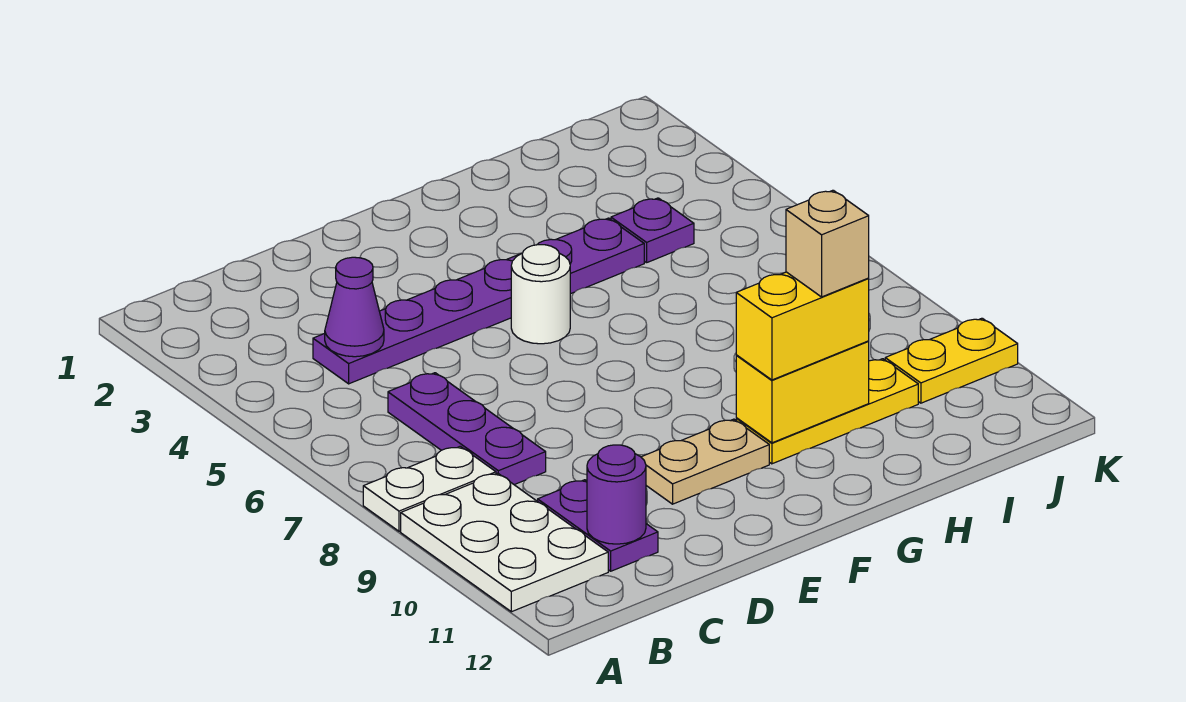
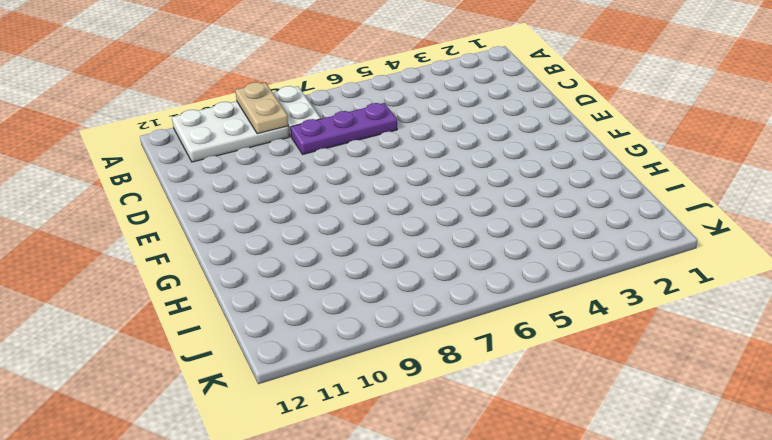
tan 1x2 plate [235,82,288,134] -> tan 1x2 plate moved to [641,419,769,504]
none -> purple 1x6 plate [313,218,644,384]
none -> purple 1x2 plate [538,480,658,571]
none -> white 1x1 round brick [511,245,570,344]

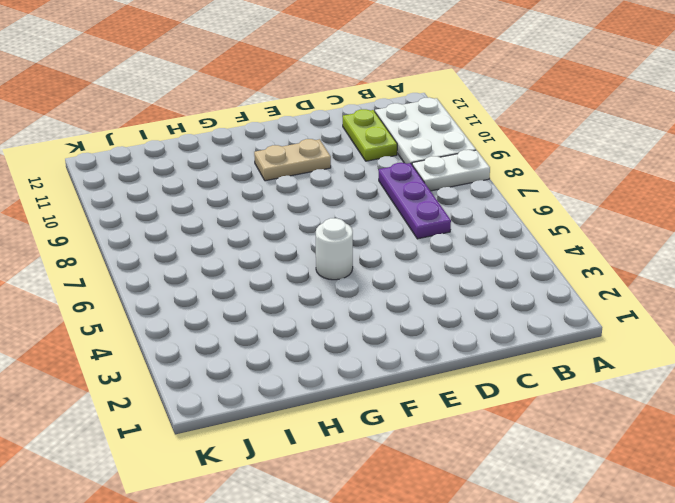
lime 1x2 plate [343,109,397,161] -> purple 1x2 plate [538,480,658,571]
none -> purple 1x6 plate [313,218,644,384]
none -> yellow 1x3 plate [736,359,918,464]
none -> purple 1x1 plate [611,198,694,263]

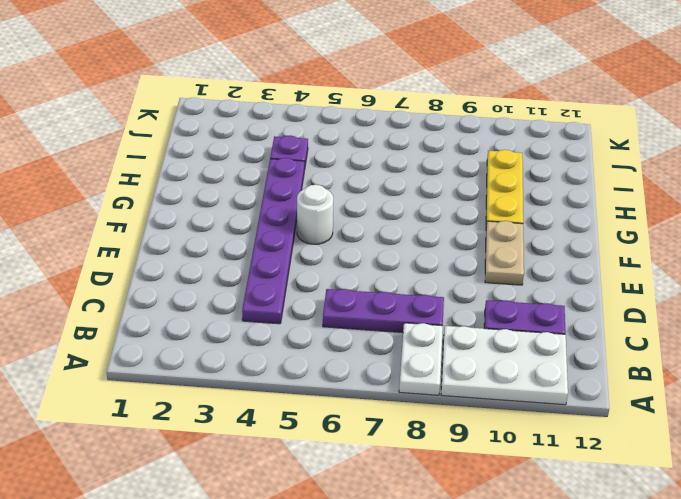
none -> yellow 1x2 plate [885,318,1018,403]
none -> purple 1x1 cone [325,257,384,357]
none -> purple 1x1 round brick [587,445,646,544]

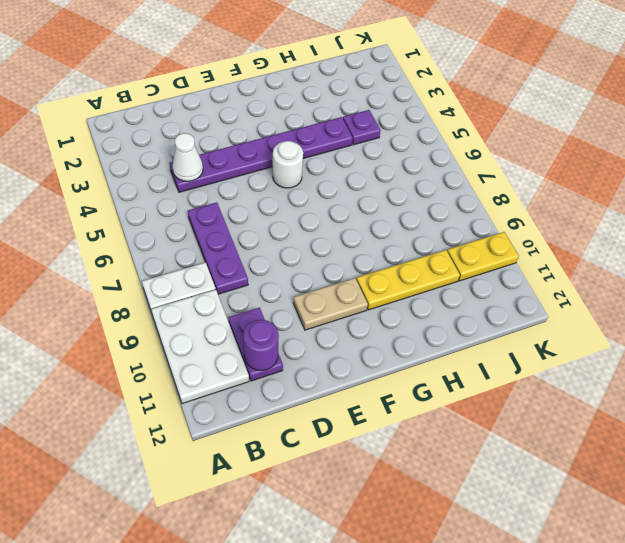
white 1x1 cone [172,133,203,181] -> purple 1x1 cone [325,257,384,357]
none -> yellow 1x2 brick [736,341,869,443]
none -> yellow 1x2 brick [736,272,869,380]
none -> tan 1x1 brick [786,190,869,297]

